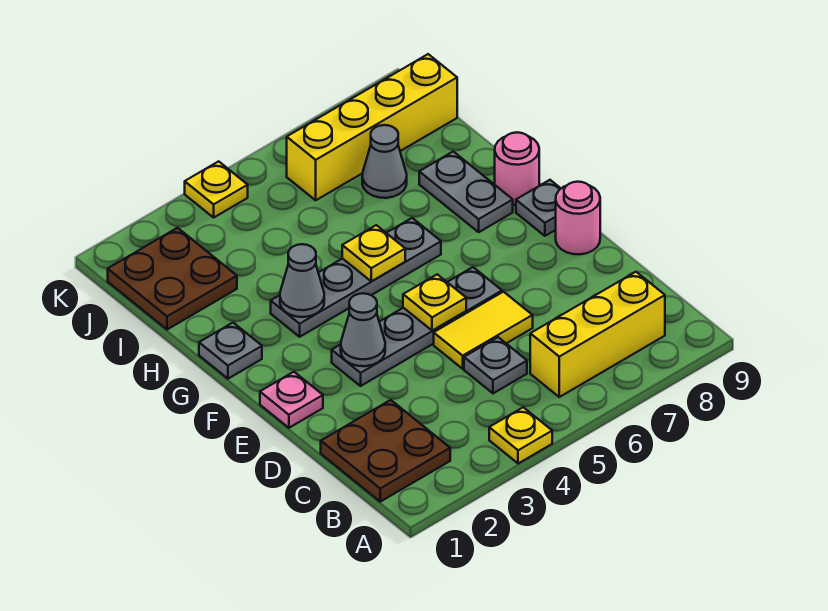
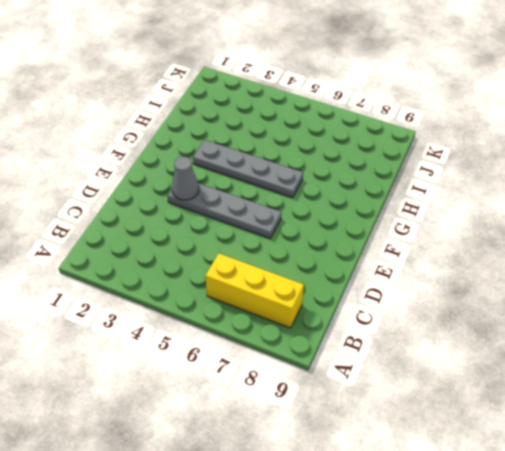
none -> yellow 1x1 plate [489,407,552,464]
none -> brown 2x2 plate [321,400,450,502]
none -> grey 1x1 plate [464,337,527,393]

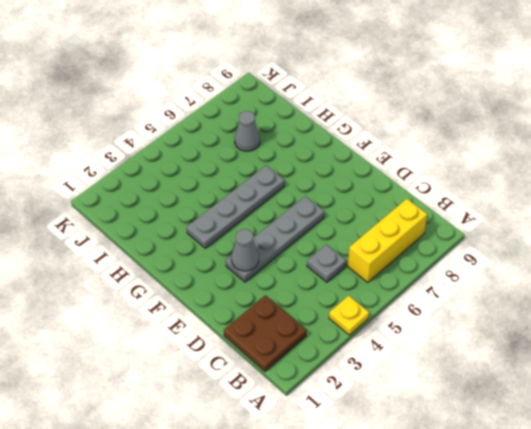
none -> yellow 1x2 tile [434,292,533,369]
none -> pink 1x1 plate [260,372,323,428]
none -> pink 1x1 round brick [556,182,600,254]

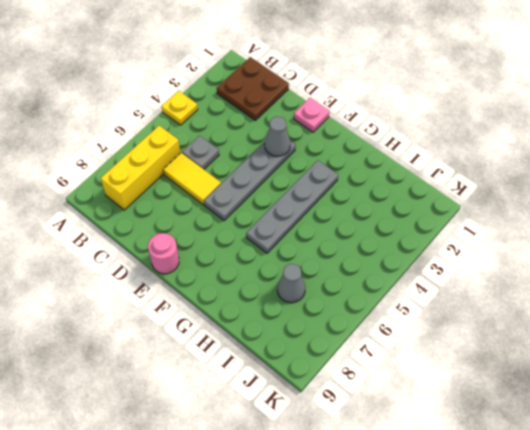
yellow 1x2 tile [163,153,221,205] -> yellow 1x2 tile turned to [434,292,533,369]
none -> grey 1x1 plate [516,180,561,236]
none -> grey 1x1 plate [199,323,262,379]
none -> grey 1x2 plate [419,152,513,232]

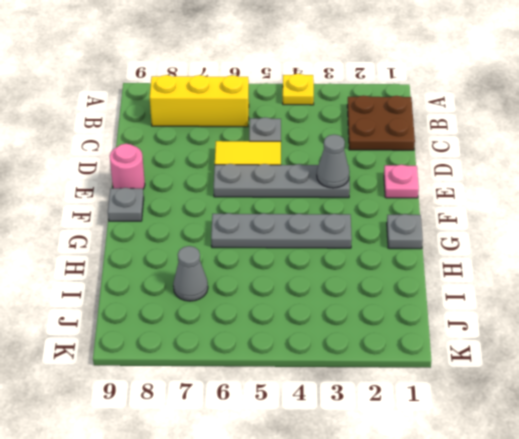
none -> grey 1x2 plate [419,152,513,232]
none -> pink 1x1 round brick [495,132,539,205]
none -> brown 2x2 plate [108,228,237,330]

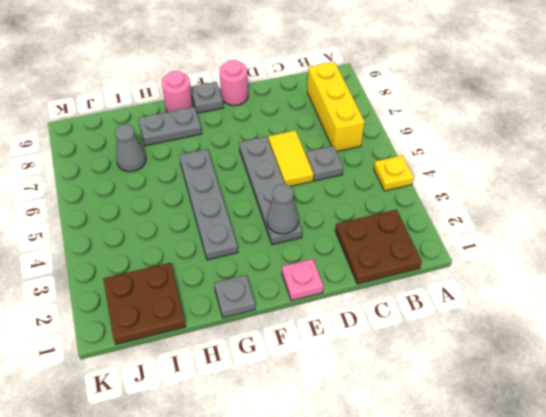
none -> yellow 1x4 brick [287,54,457,200]
none -> yellow 1x1 plate [185,161,248,217]
none -> yellow 1x1 plate [403,274,466,331]

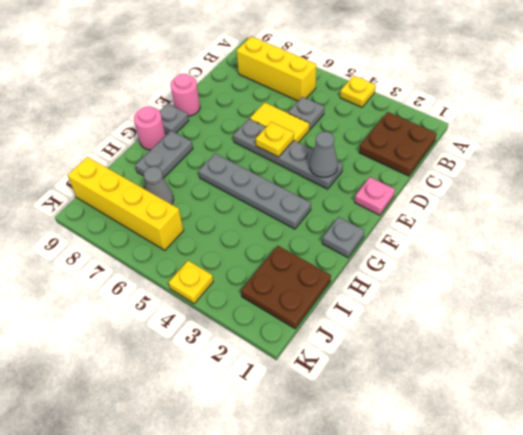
none -> grey 1x1 cone [280,244,324,317]
none -> yellow 1x1 plate [342,225,405,281]

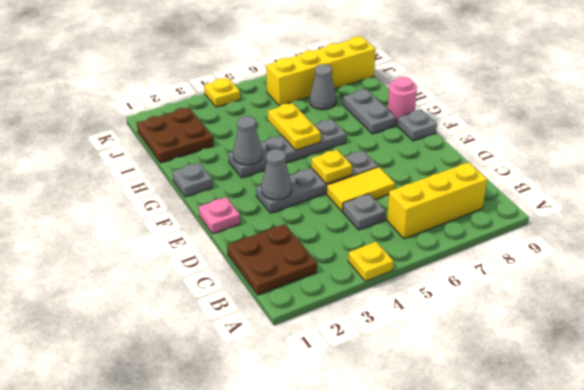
yellow 1x2 plate [268,103,321,150] -> yellow 1x1 plate [342,225,405,281]
none -> pink 1x1 round brick [556,182,600,254]

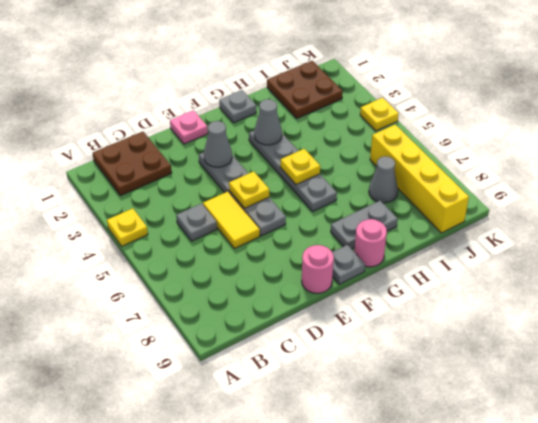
none -> yellow 1x3 brick [530,272,665,397]

